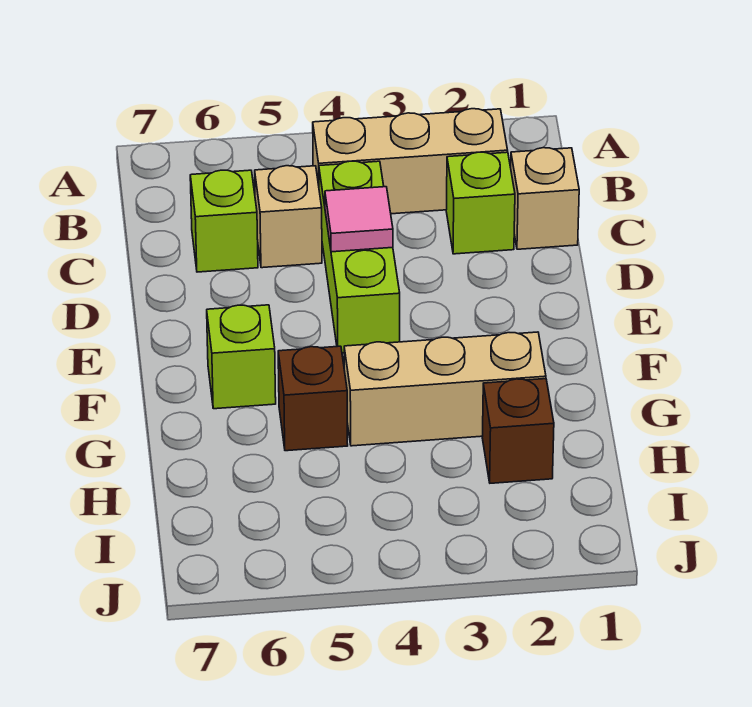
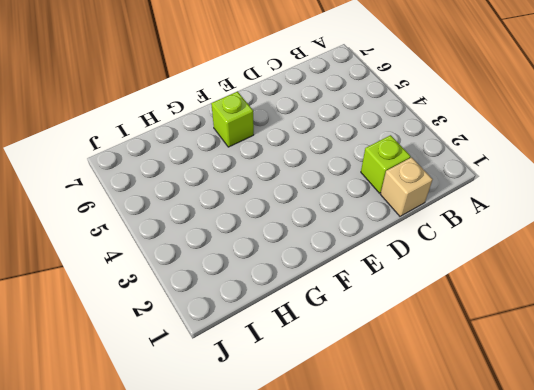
none -> tan 1x3 brick [313,109,508,214]
none -> lime 1x3 brick [319,161,400,353]

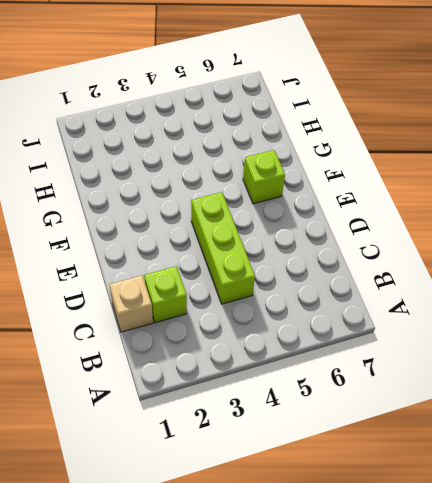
none -> tan 1x3 brick [313,109,508,214]
none -> tan 1x1 brick [255,166,322,268]

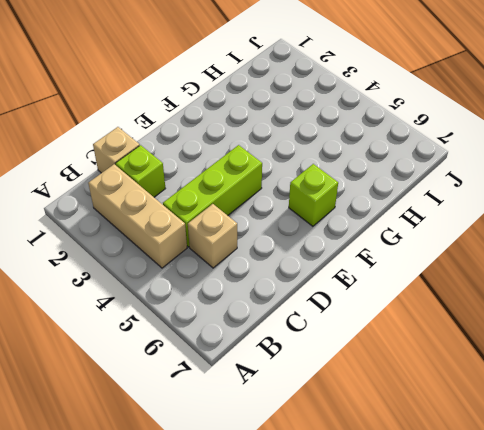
none -> lime 1x1 brick [190,170,258,272]
none -> tan 1x3 brick [344,332,546,446]

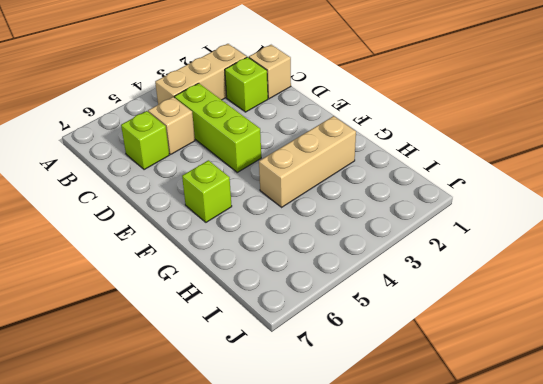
none -> brown 1x1 brick [278,346,348,451]
none -> brown 1x1 brick [482,379,554,483]

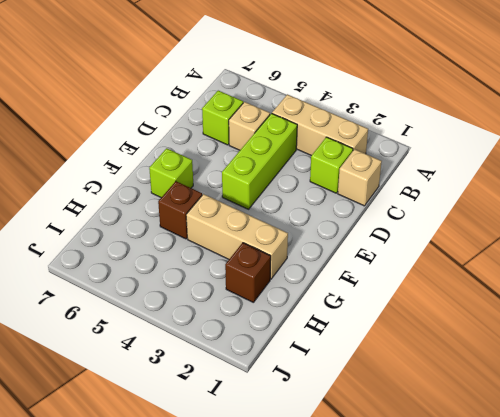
none -> pink 1x1 tile [325,187,393,252]

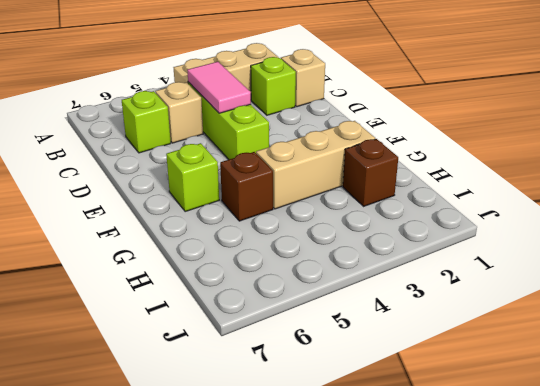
pink 1x2 tile [187,62,251,113] -> pink 1x1 tile [325,187,393,252]

